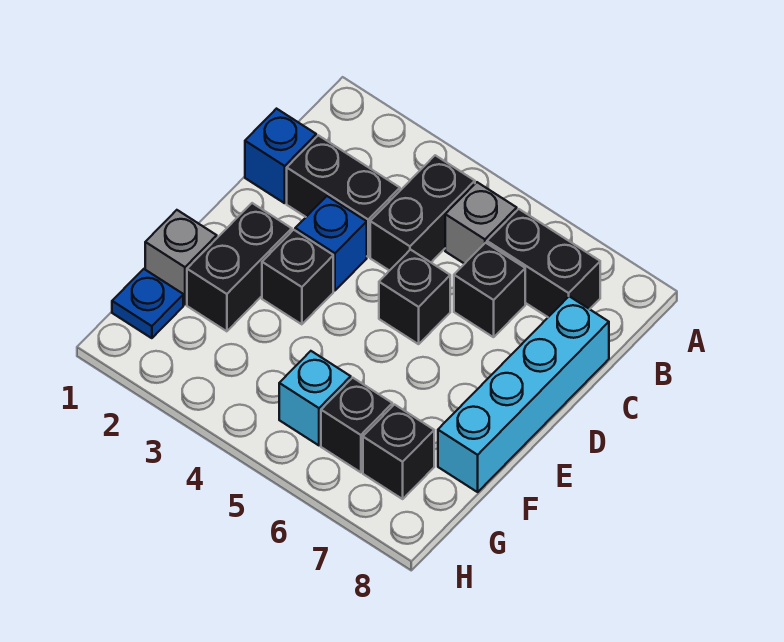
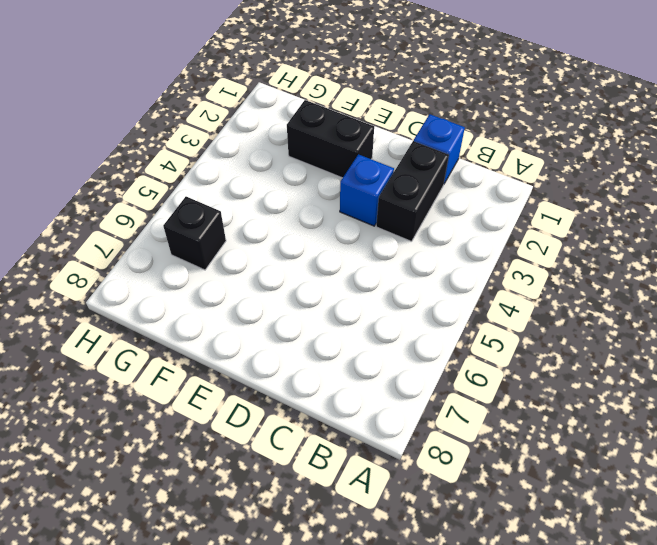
none -> black 1x2 brick [370,155,475,271]
none -> grey 1x1 brick [445,182,517,264]
none -> black 1x2 brick [487,209,600,317]

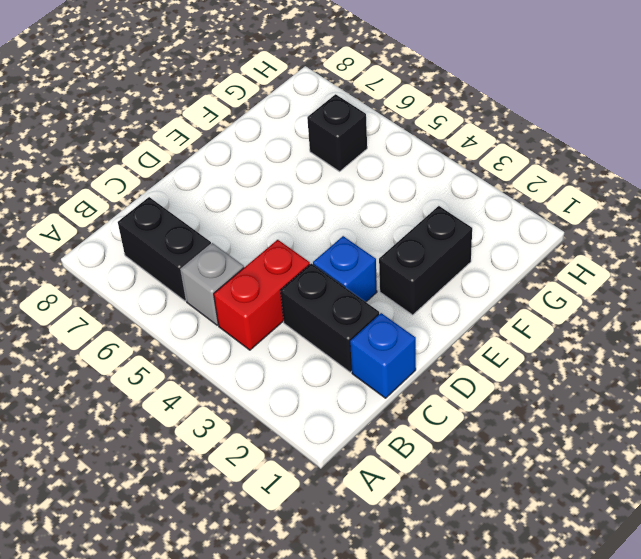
red 1x2 brick [214,240,310,350] -> black 1x2 brick [370,155,475,271]
none -> black 1x1 brick [454,243,525,337]
none -> cyan 1x4 brick [438,296,609,492]
none -> black 1x1 brick [379,250,450,344]

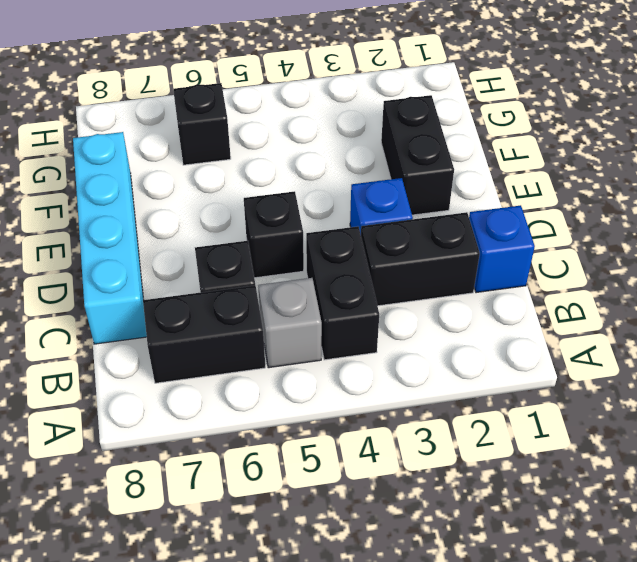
none -> black 1x1 brick [262,230,333,324]
none -> grey 1x1 brick [145,210,217,304]
none -> blue 1x1 plate [112,269,183,338]

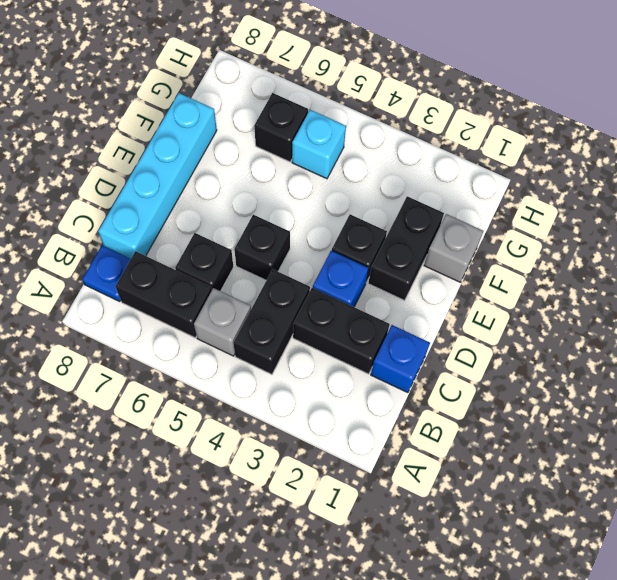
blue 1x1 plate [82,246,131,302] -> blue 1x1 plate moved to [112,269,183,338]
none -> black 1x1 brick [363,405,434,499]

